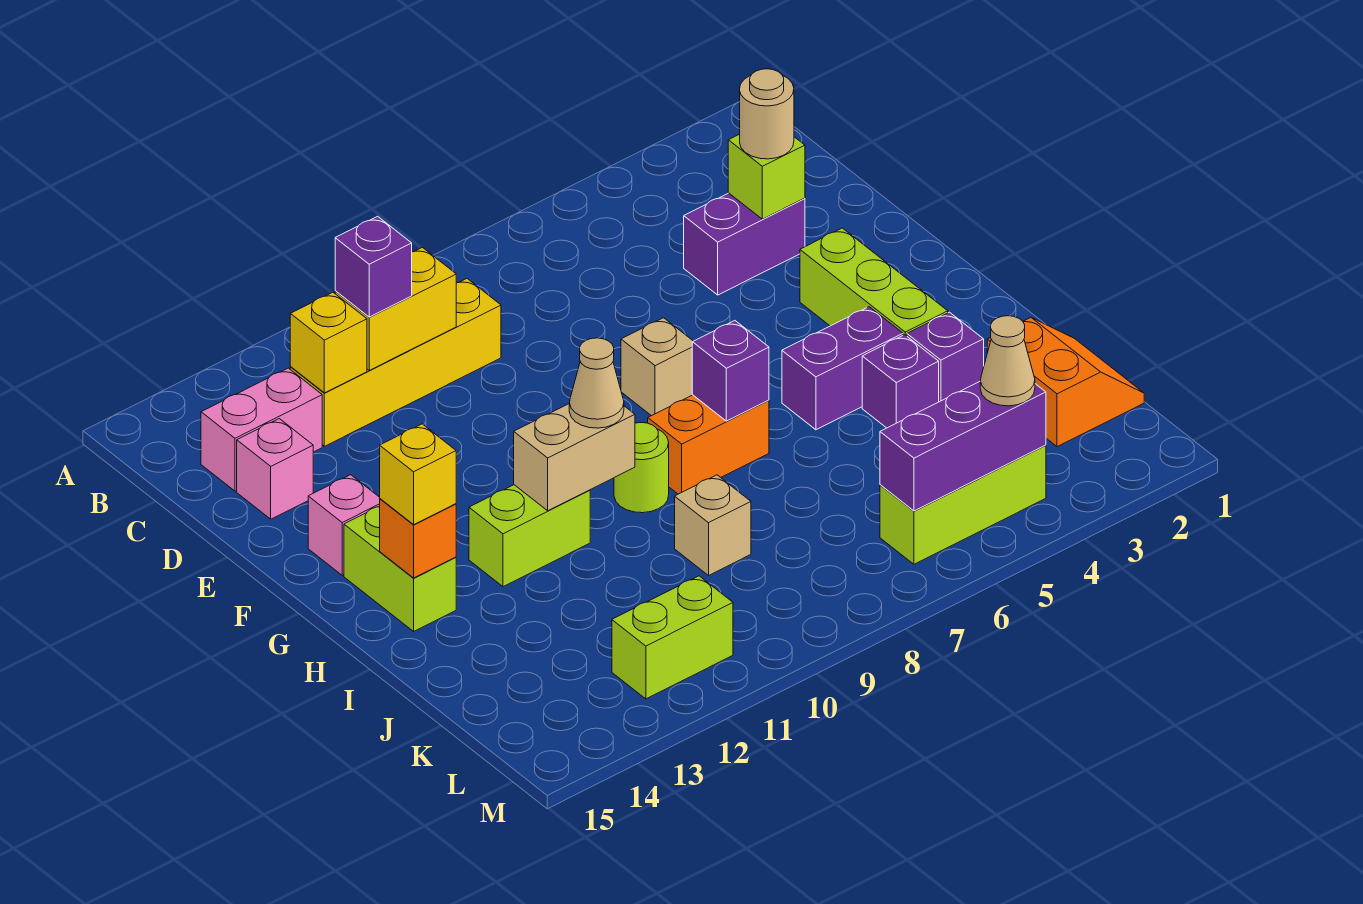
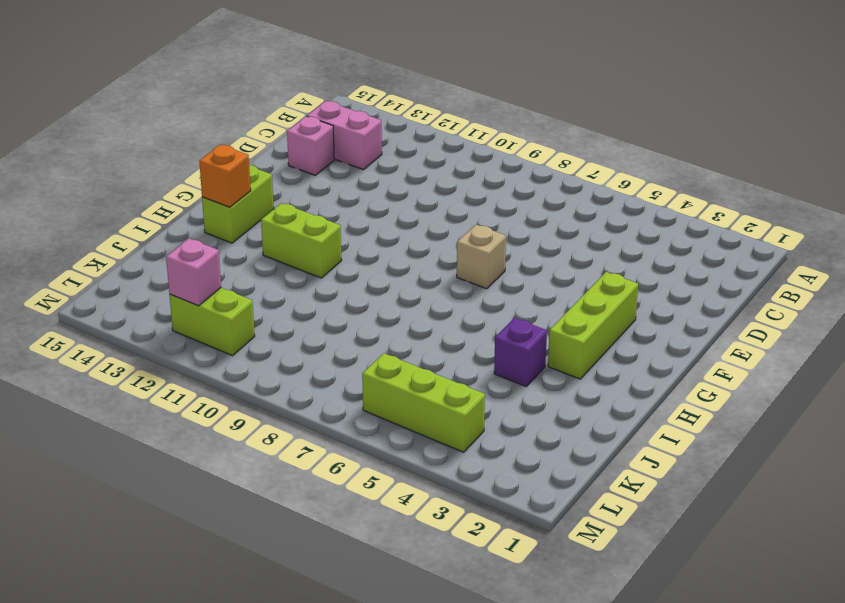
pink 1x1 brick [166,238,221,306] -> pink 1x1 brick moved to [308,475,380,575]
none -> yellow 1x4 brick [290,279,501,446]
none -> purple 1x2 brick [684,193,805,295]
none -> purple 1x2 brick [782,307,903,430]
none -> orange 1x2 brick [648,395,769,494]

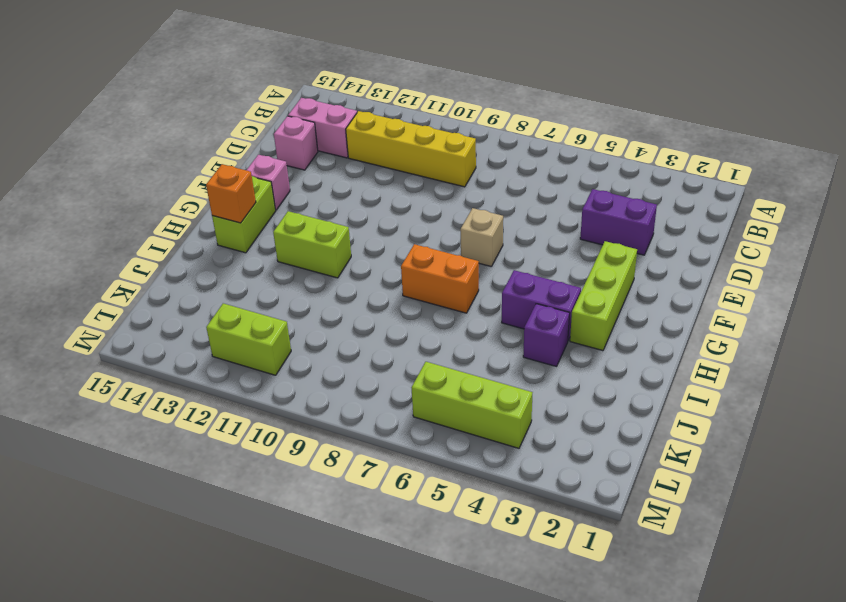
none -> lime 1x1 round brick [614,422,669,513]
none -> purple 1x1 brick [907,312,984,402]
none -> orange 2x2 slope [987,318,1144,447]
none -> tan 1x1 brick [675,475,751,575]

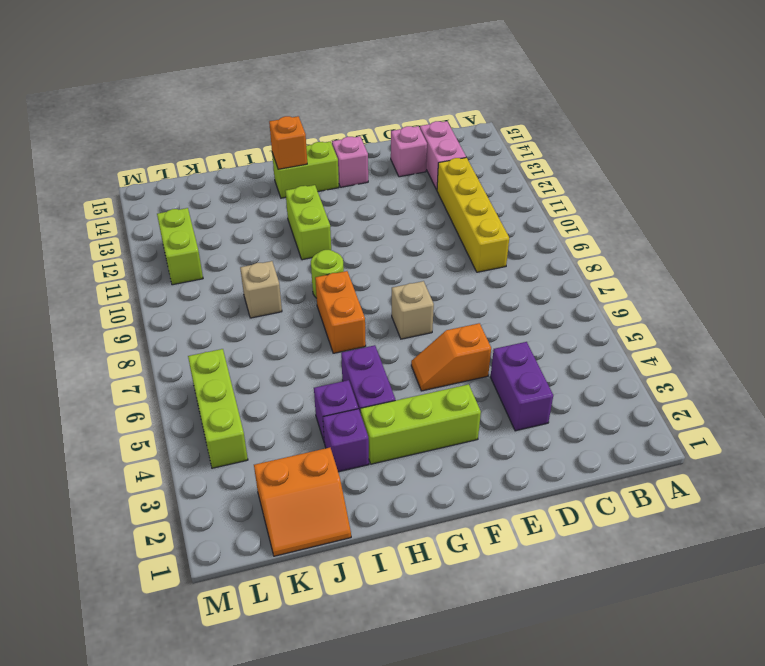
orange 1x2 slope [411,323,491,391] -> none
none -> yellow 1x2 brick [335,247,456,370]
none -> yellow 1x1 brick [290,292,367,393]
none -> lime 1x1 brick [728,134,805,219]
none -> purple 1x1 brick [692,321,769,421]

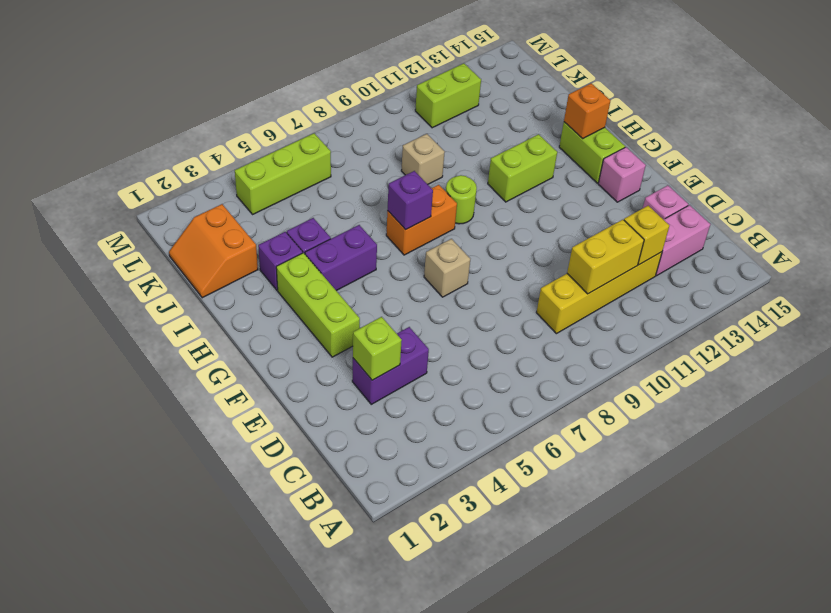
none -> tan 1x2 brick [514,404,635,511]
none -> purple 1x3 brick [880,382,1046,511]
none -> purple 1x1 brick [335,216,412,317]
none -> tan 1x1 round brick [740,69,794,159]

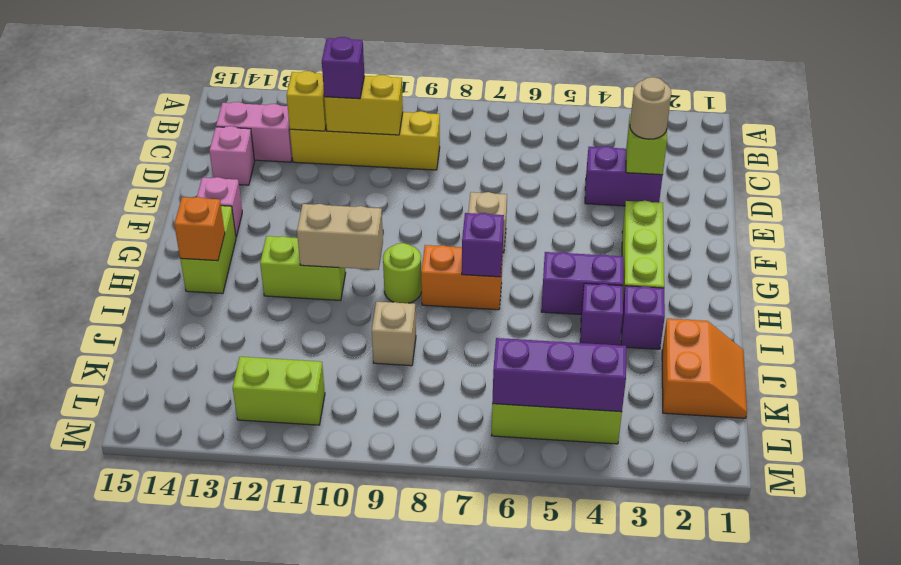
none -> tan 1x1 cone [569,338,624,428]
none -> yellow 1x1 brick [380,424,456,524]
none -> tan 1x1 cone [980,316,1035,406]

